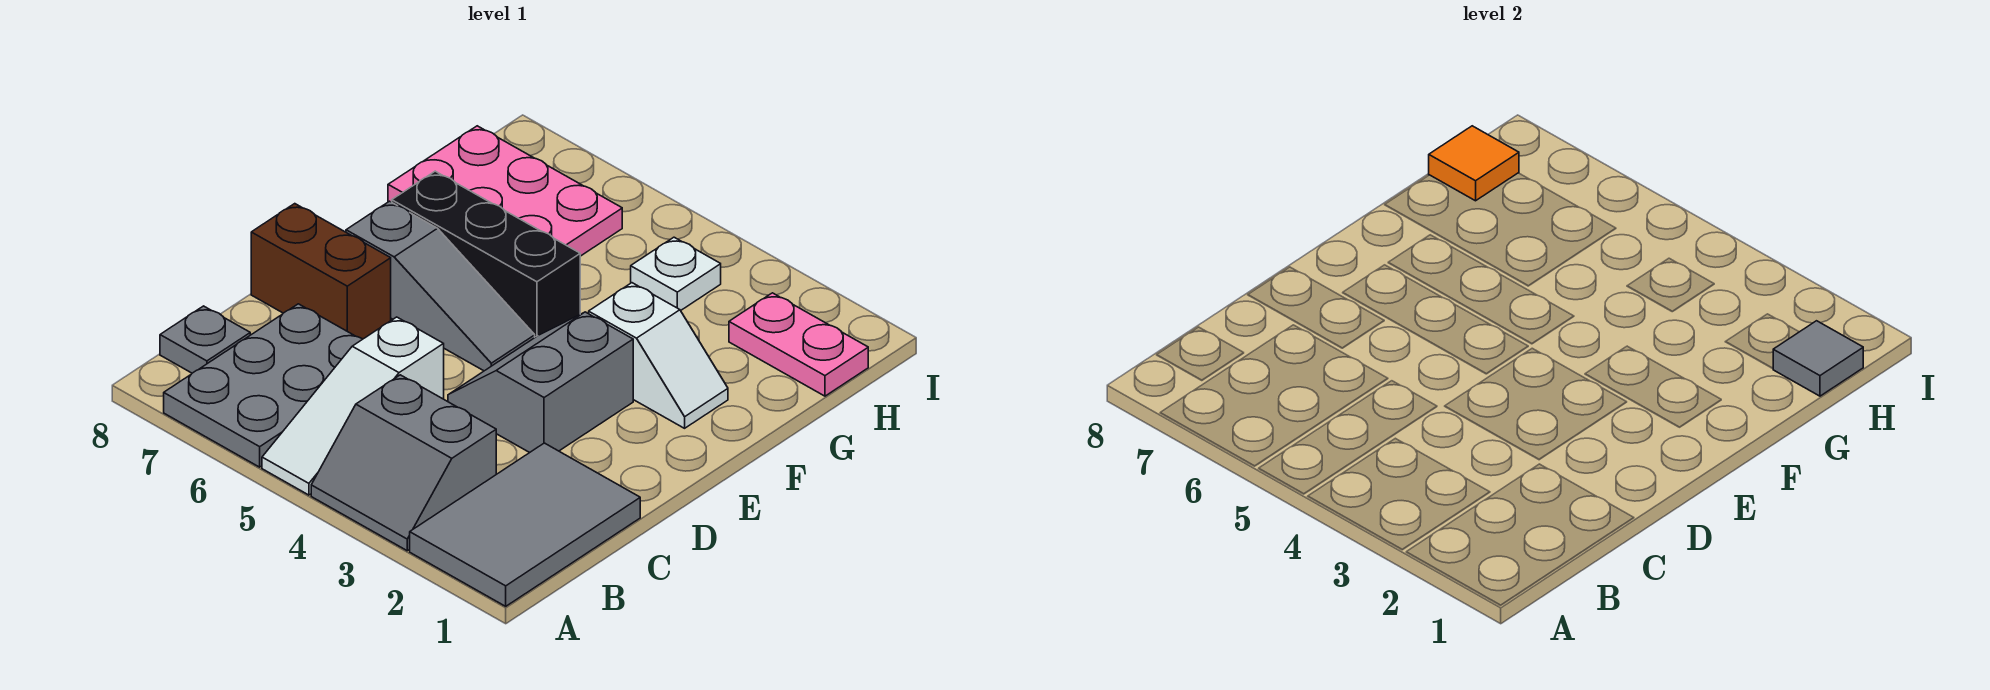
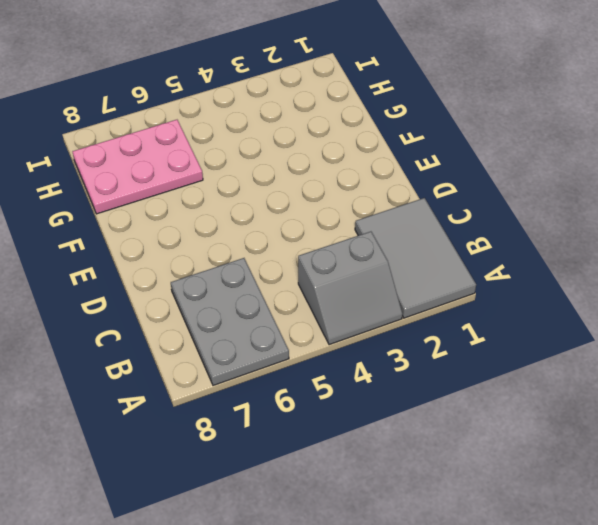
none -> white 1x3 slope [262,317,444,495]
none -> grey 1x1 plate [160,306,250,373]
none -> grey 2x2 slope [448,312,633,453]

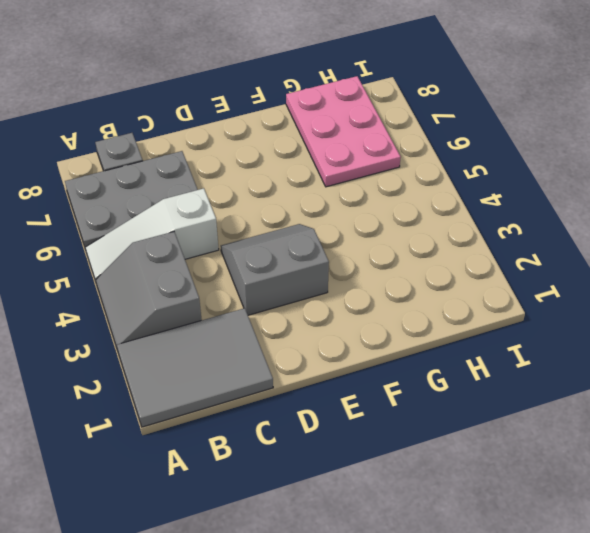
none -> brown 1x2 brick [251,204,391,339]
none -> grey 1x3 slope [346,201,535,371]
none -> white 1x2 slope [589,283,728,428]

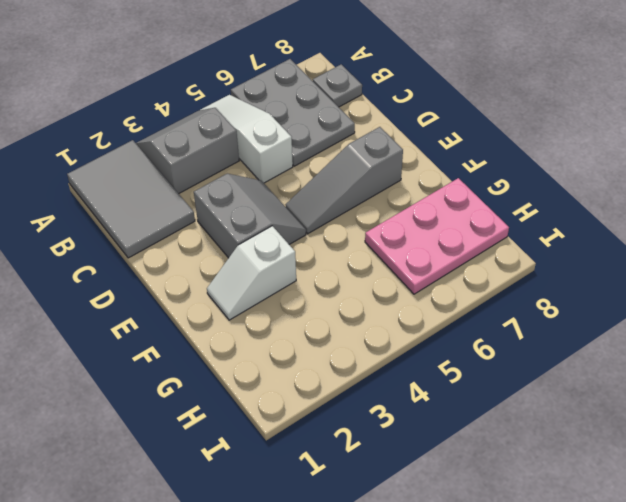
none -> brown 1x2 brick [251,204,391,339]
none -> black 1x3 brick [392,171,580,337]
none -> pink 1x2 plate [729,293,868,396]

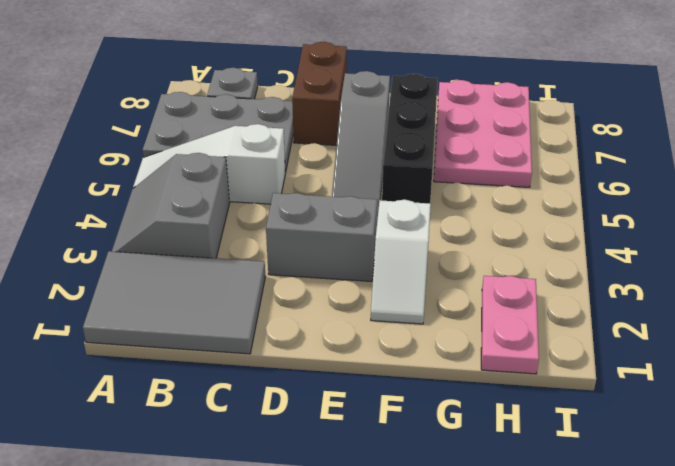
none -> white 1x1 plate [631,237,721,311]
none -> grey 1x1 tile [1773,321,1863,396]
none -> orange 1x1 tile [1429,126,1519,201]

